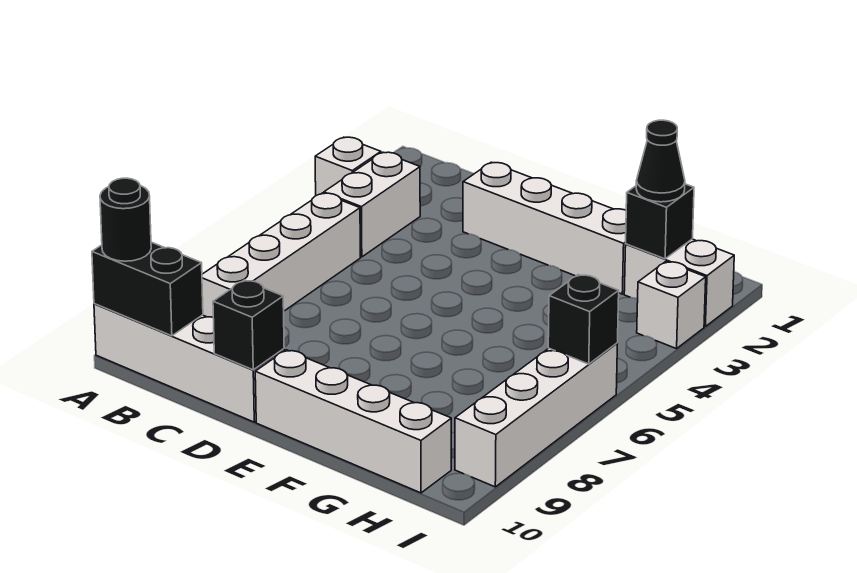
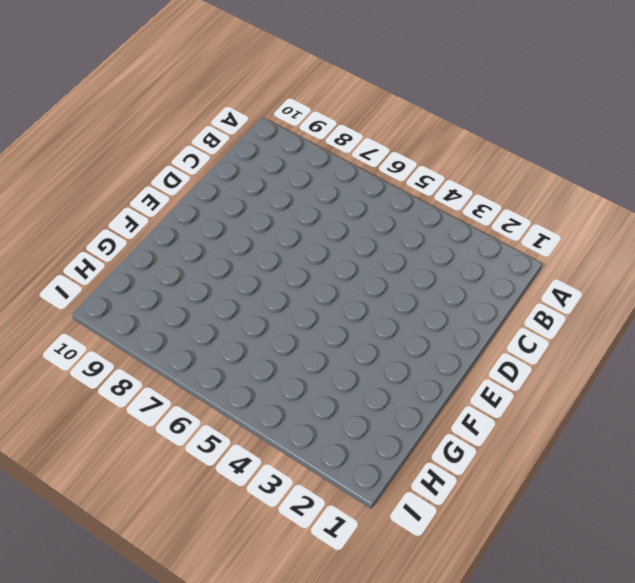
none -> white 1x1 brick [315,137,381,196]
none -> white 1x4 brick [94,304,284,422]
none -> white 1x2 brick [324,152,420,257]

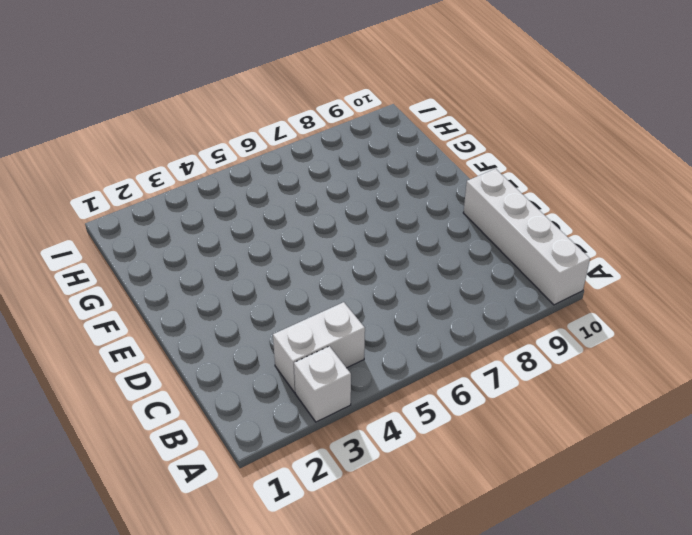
none -> white 1x4 brick [202,193,360,317]
none -> white 1x4 brick [463,162,626,294]
none -> white 1x4 brick [255,350,451,493]

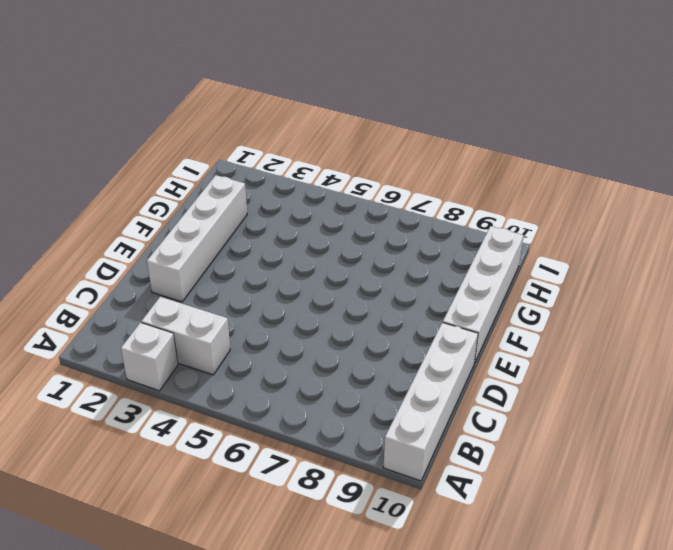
none -> white 1x4 brick [202,193,360,317]
none -> white 1x2 brick [624,239,734,326]
none -> white 1x1 brick [637,262,706,349]

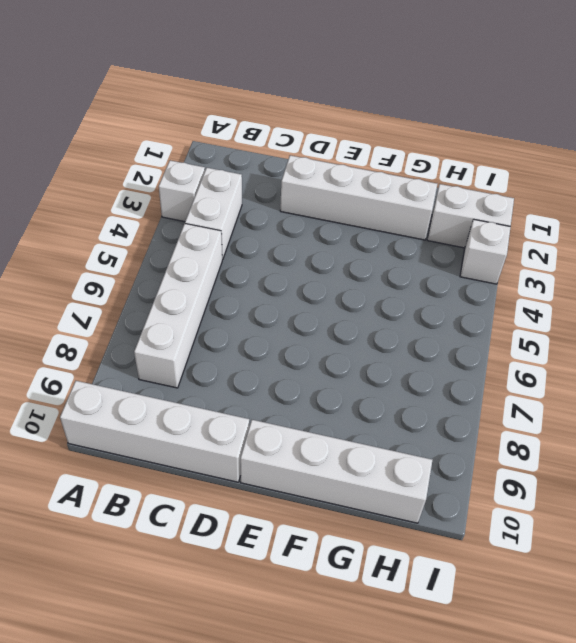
none -> white 1x4 brick [455,343,617,487]
none -> black 1x2 brick [92,242,203,336]
none -> black 1x1 brick [213,280,284,370]

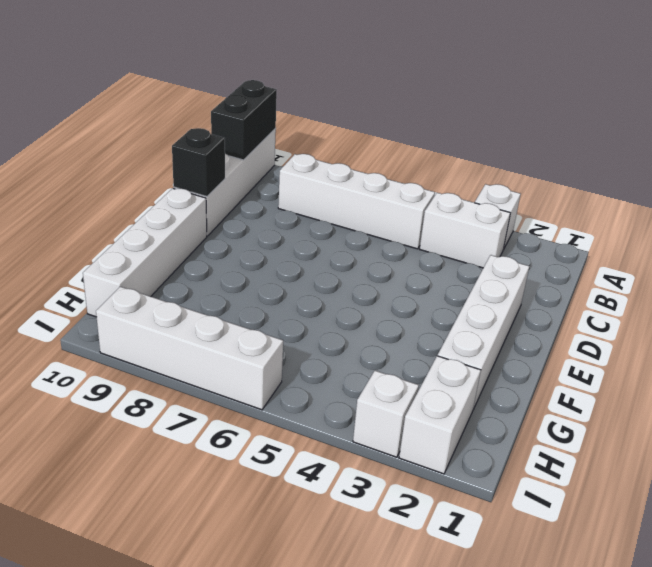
none -> black 1x1 brick [626,184,694,259]
none -> black 1x1 brick [548,275,619,364]
none -> black 1x1 round brick [100,178,151,261]

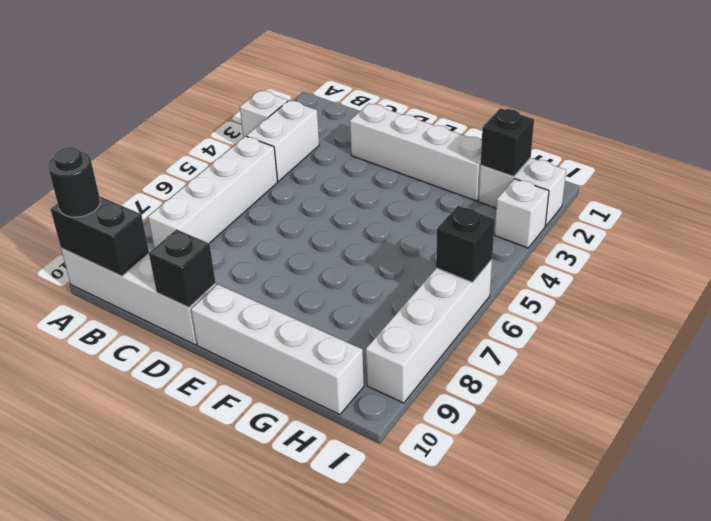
none -> black 1x1 cone [636,120,685,202]

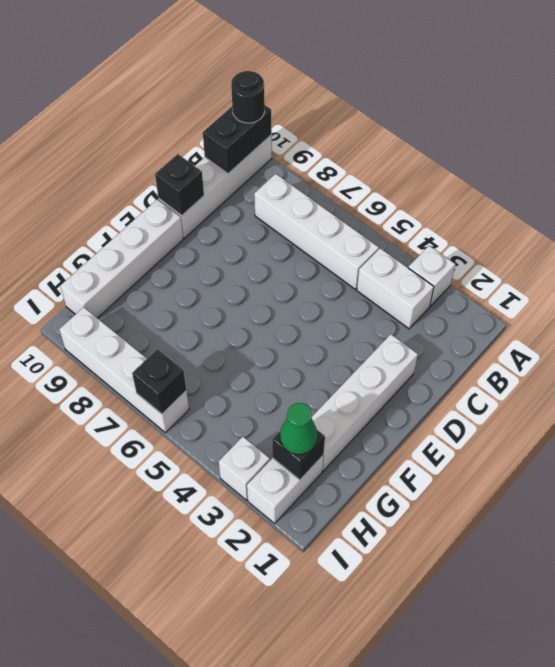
green 1x1 cone [280,403,318,455] -> black 1x1 cone [636,120,685,202]

